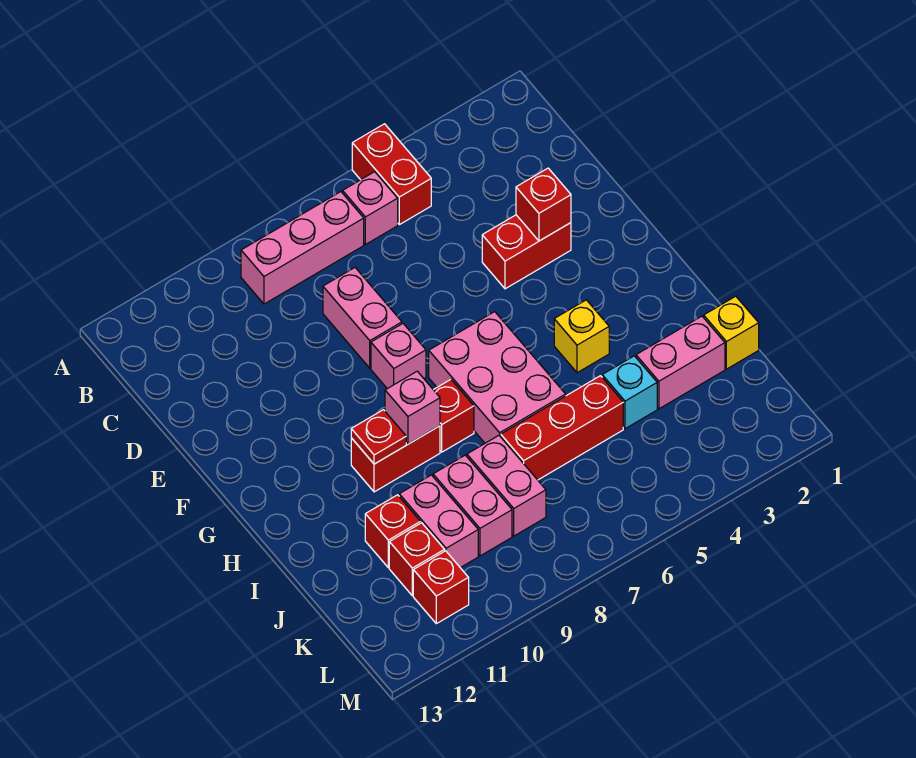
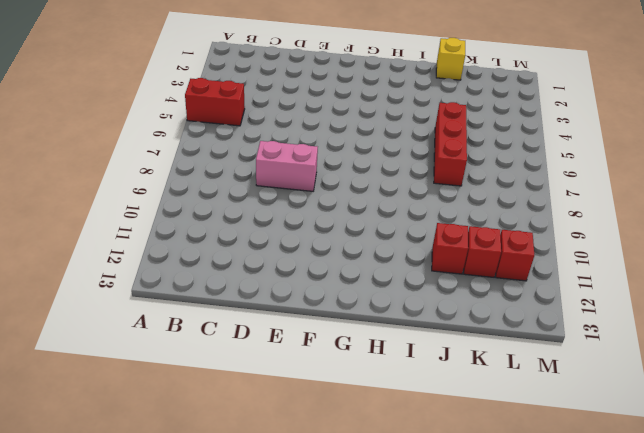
none -> pink 1x1 brick [343,172,398,245]
none -> pink 1x3 brick [241,192,364,304]
none -> red 1x2 brick [482,215,571,289]

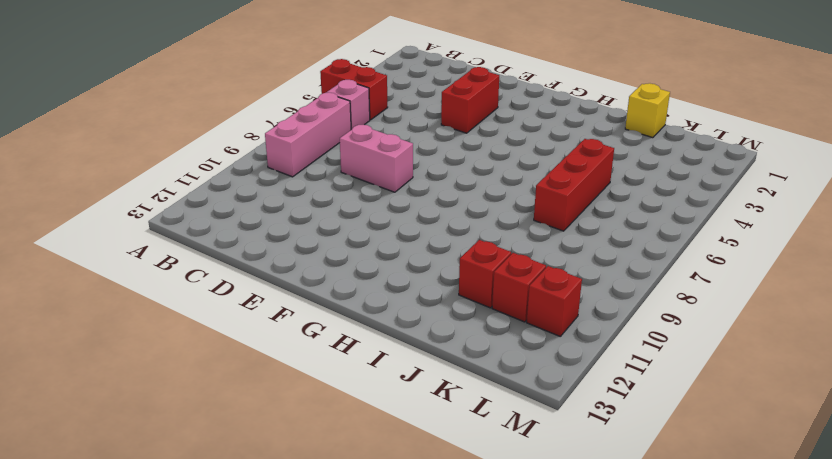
none -> pink 1x1 brick [371,324,426,389]
none -> pink 2x3 brick [429,312,566,443]
none -> yellow 1x1 brick [554,300,609,373]

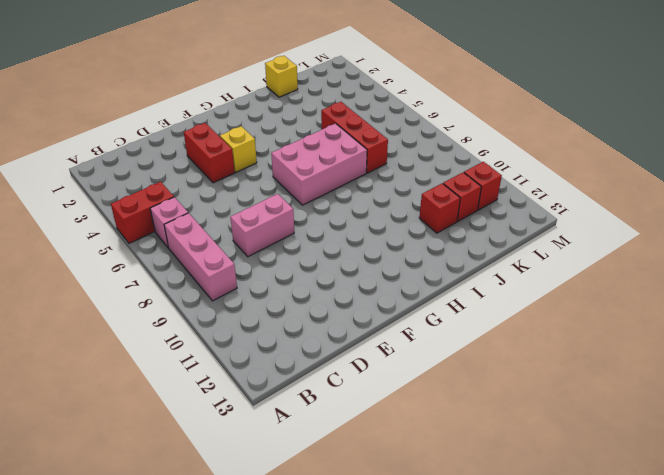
yellow 1x1 brick [220,126,257,172] -> yellow 1x1 brick moved to [554,300,609,373]
none -> pink 1x1 brick [371,324,426,389]
none -> red 1x1 brick [434,380,474,452]
none -> red 1x2 brick [351,426,440,492]

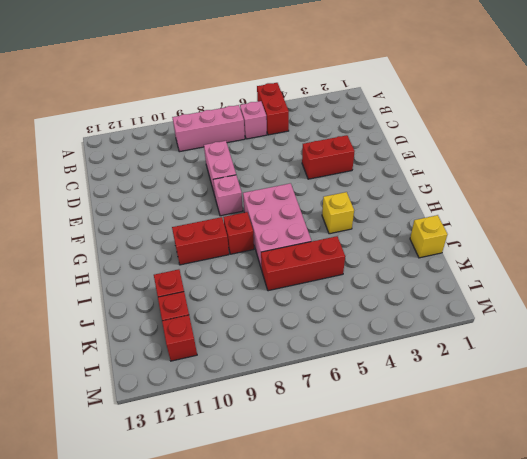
none -> pink 1x2 brick [636,316,725,409]
none -> cyan 1x1 brick [602,356,657,429]
none -> pink 1x2 brick [467,436,546,536]

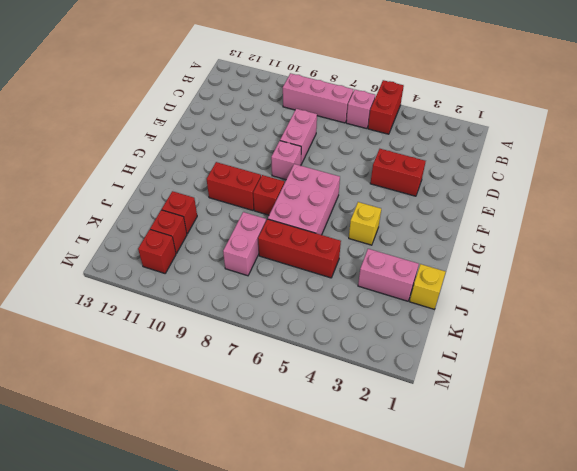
none -> cyan 1x1 brick [602,356,657,429]
none -> pink 1x2 brick [433,455,512,556]
none -> pink 1x2 brick [399,475,478,568]

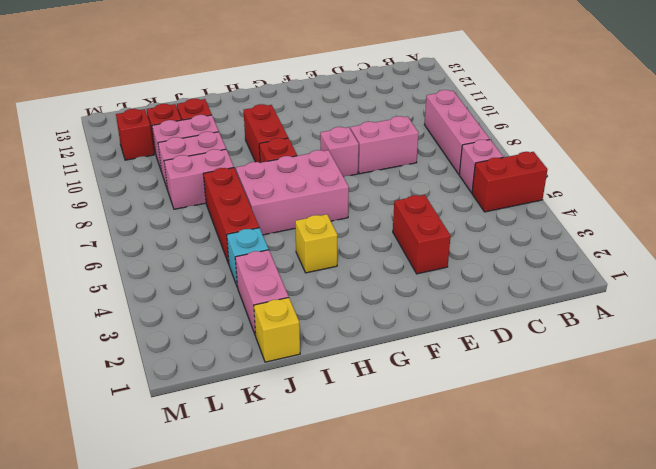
none -> red 1x1 brick [516,168,571,241]
none -> pink 1x1 brick [385,371,440,444]
none -> red 1x1 plate [351,410,406,464]

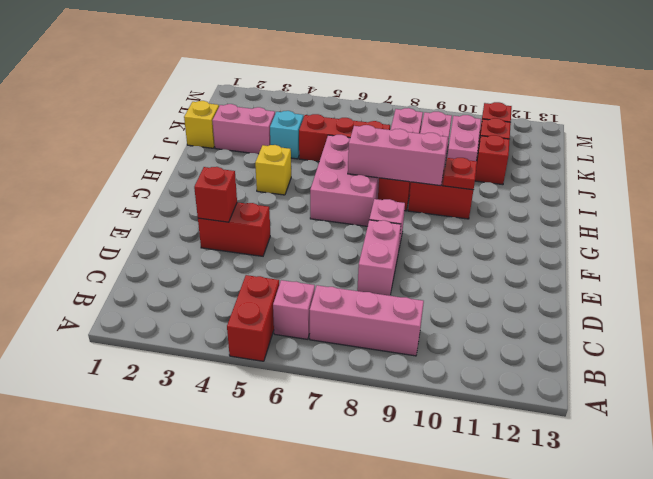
pink 1x3 brick [348,125,448,186] -> pink 1x1 brick [385,371,440,444]

